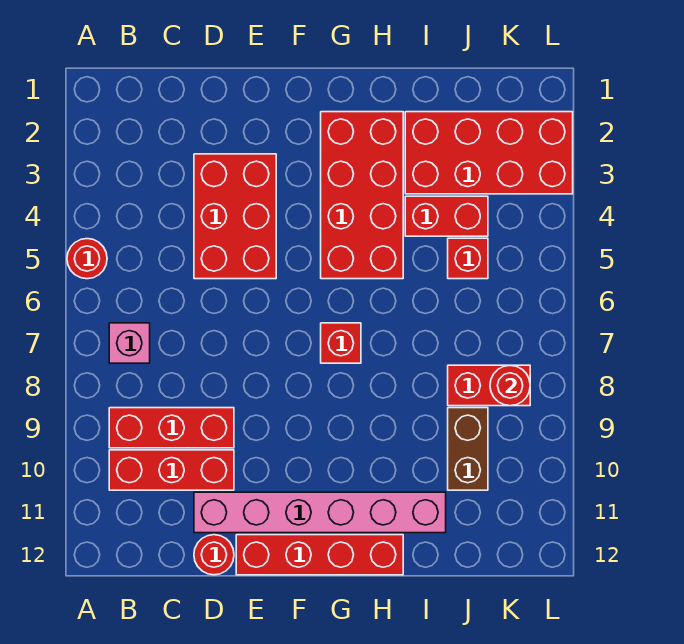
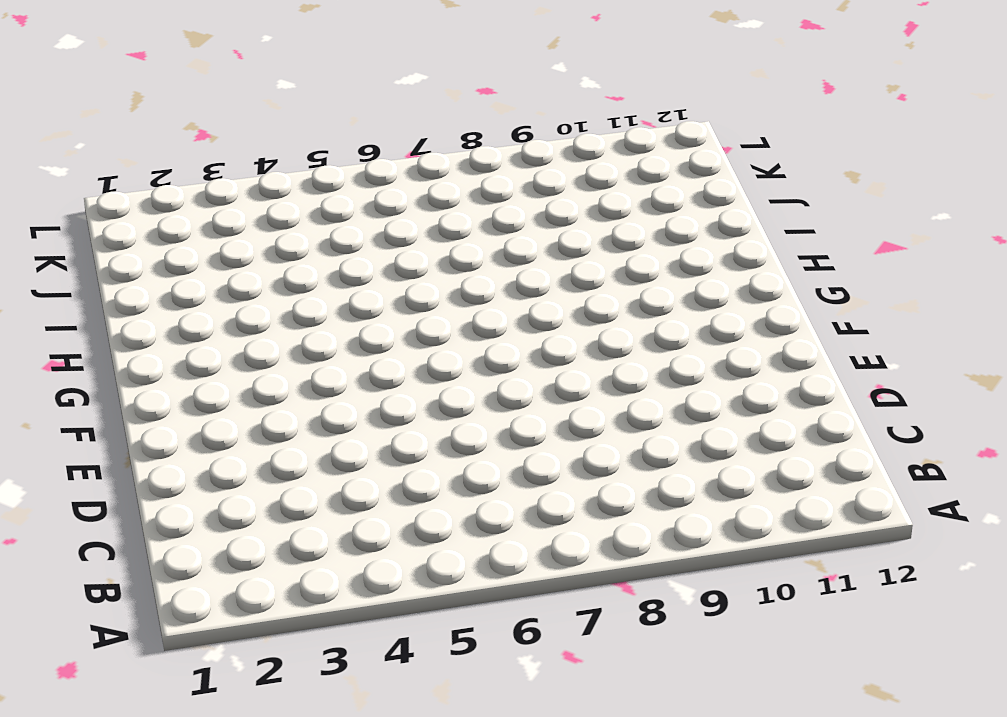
none -> red 1x1 round brick [67,239,107,279]
none -> pink 1x1 brick [109,323,150,363]
none -> red 1x3 brick [109,408,234,448]

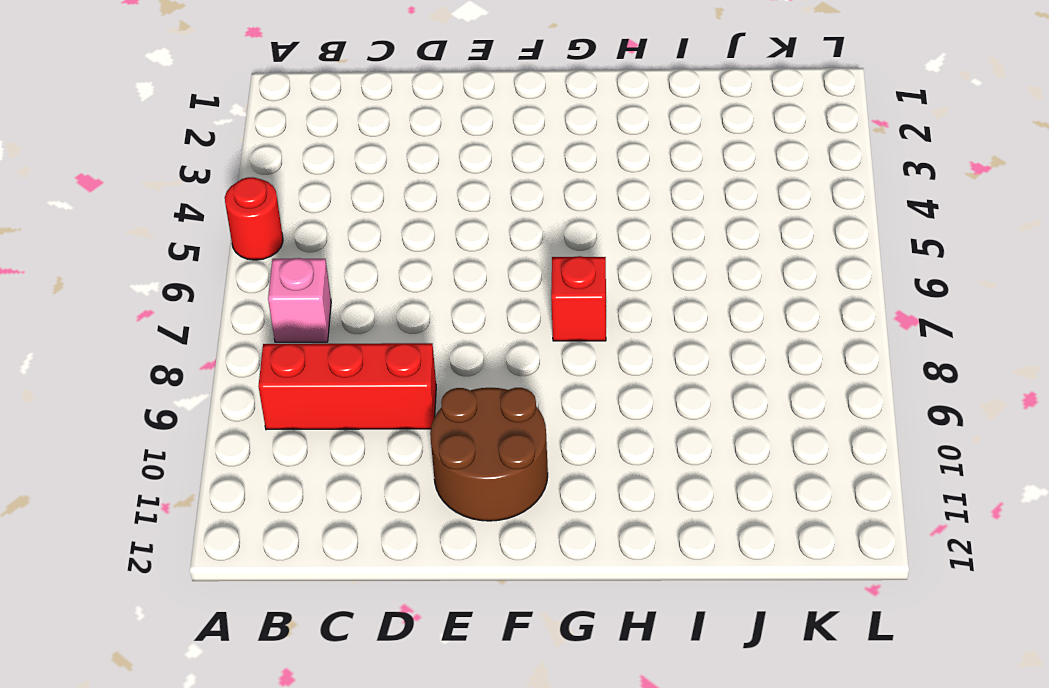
brown 2x2 round brick [430,388,548,521] -> pink 1x6 brick [194,492,446,533]
none -> red 1x3 brick [109,450,234,490]
none -> red 2x3 brick [194,154,276,279]
none -> red 1x1 round brick [194,535,234,575]

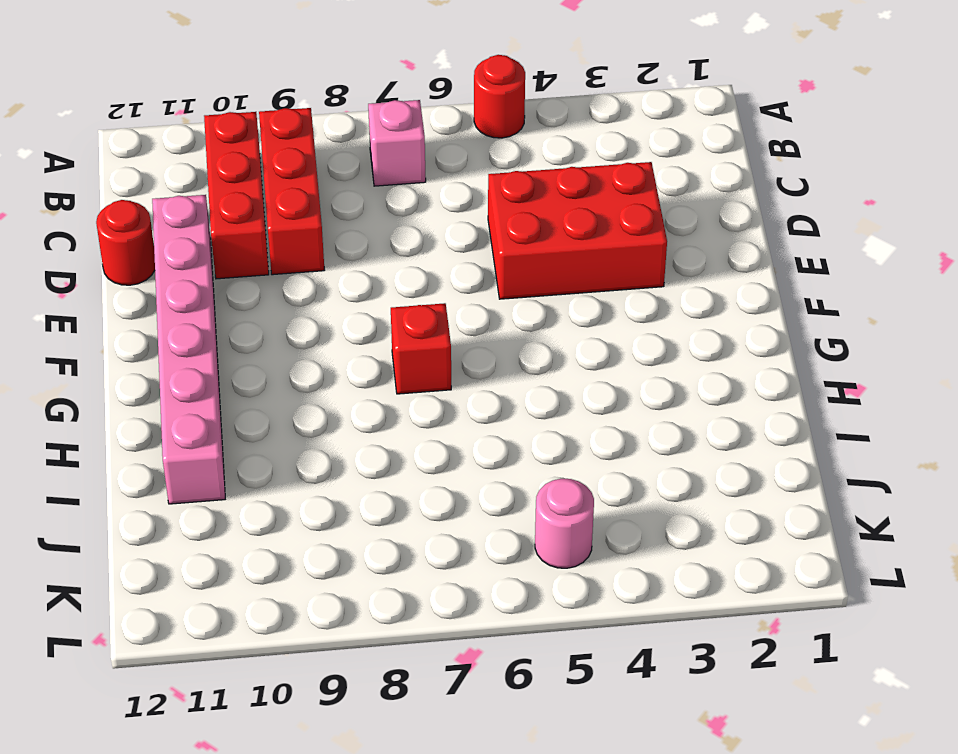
pink 1x1 round brick [535,479,594,568] -> none
none -> red 1x4 brick [236,535,403,575]
none -> red 2x4 brick [321,112,403,279]
none -> red 2x4 brick [405,112,573,194]

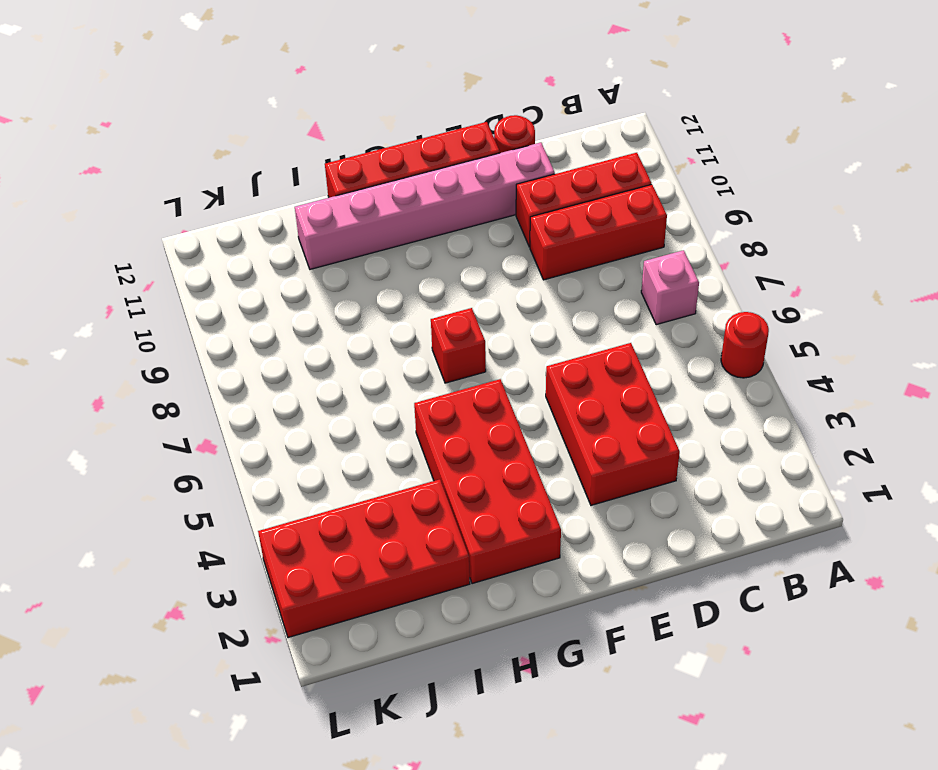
none -> red 1x2 brick [405,196,488,236]
none -> red 1x1 brick [448,238,488,279]
none -> red 1x2 brick [448,365,530,406]

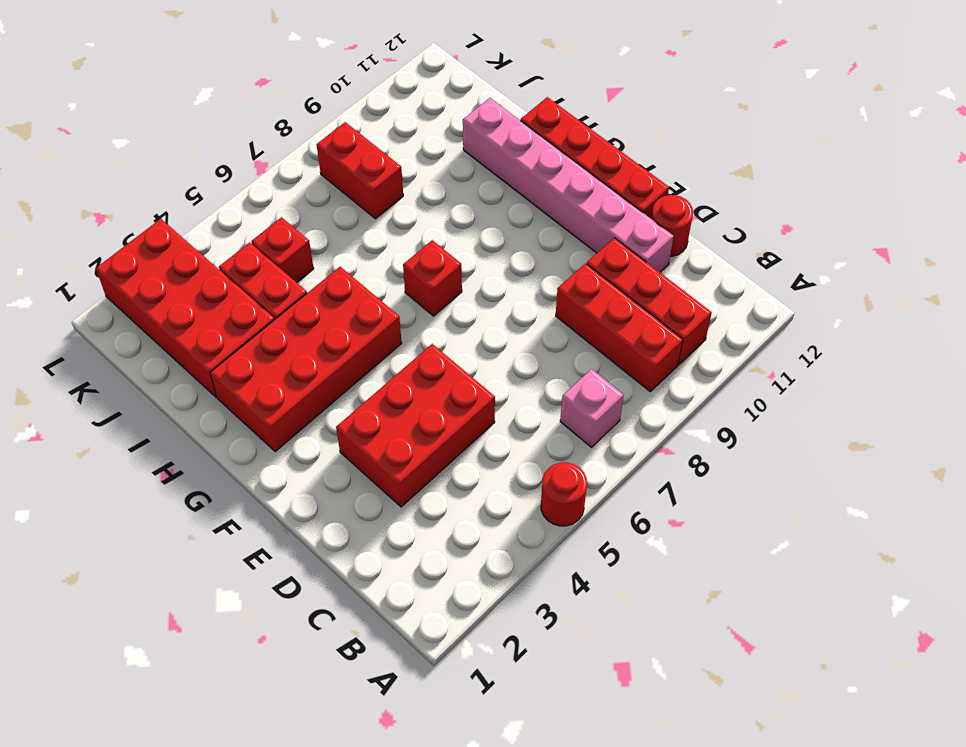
none -> brown 1x2 brick [448,408,488,490]
none -> red 1x1 round brick [490,365,530,406]

